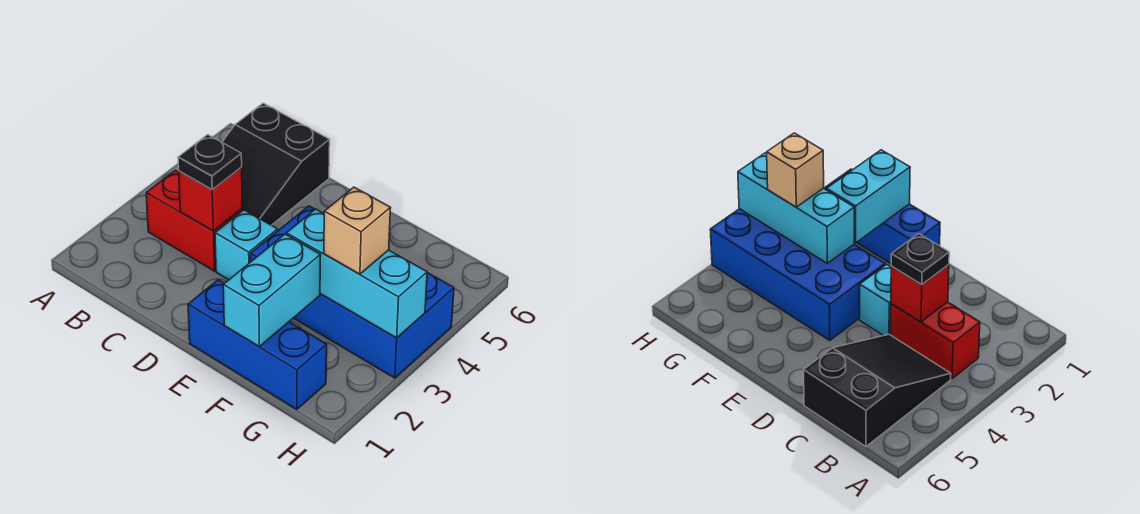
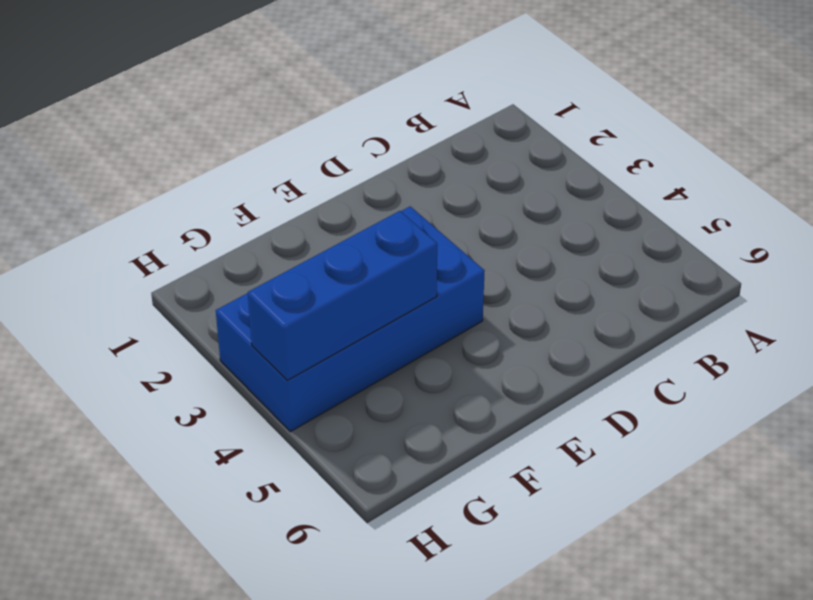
blue 1x3 brick [248,211,437,380] -> blue 1x3 brick moved to [188,280,327,410]
none -> red 1x2 brick [146,170,242,271]
none -> black 2x3 slope [222,103,330,225]

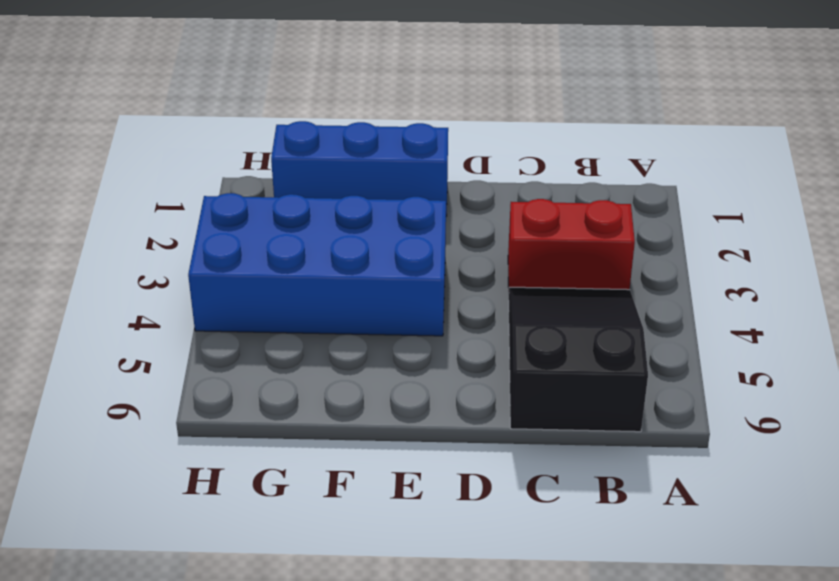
none -> cyan 1x1 brick [215,210,278,280]
none -> red 1x1 brick [179,168,242,231]

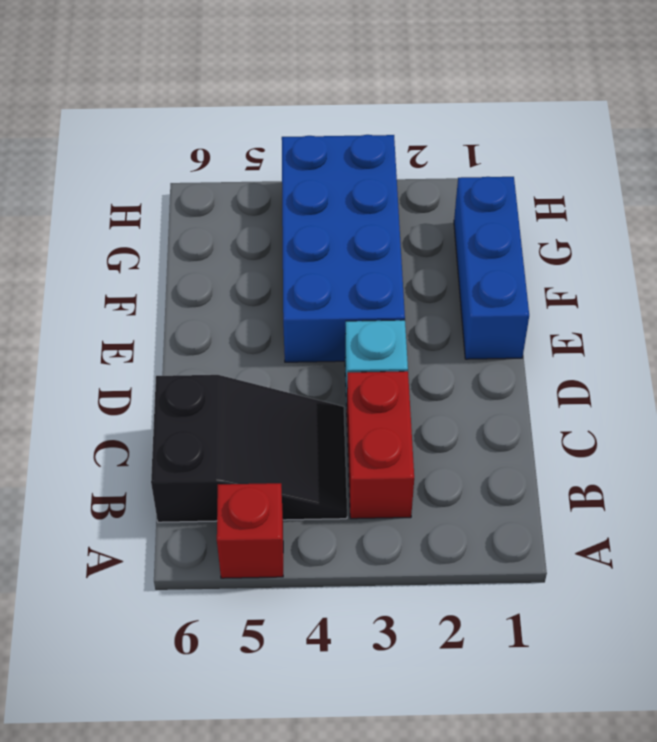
red 1x1 brick [217,483,283,578] -> red 1x1 brick moved to [179,168,242,231]
none -> cyan 1x2 brick [223,234,321,346]
none -> cyan 1x3 brick [287,209,427,338]

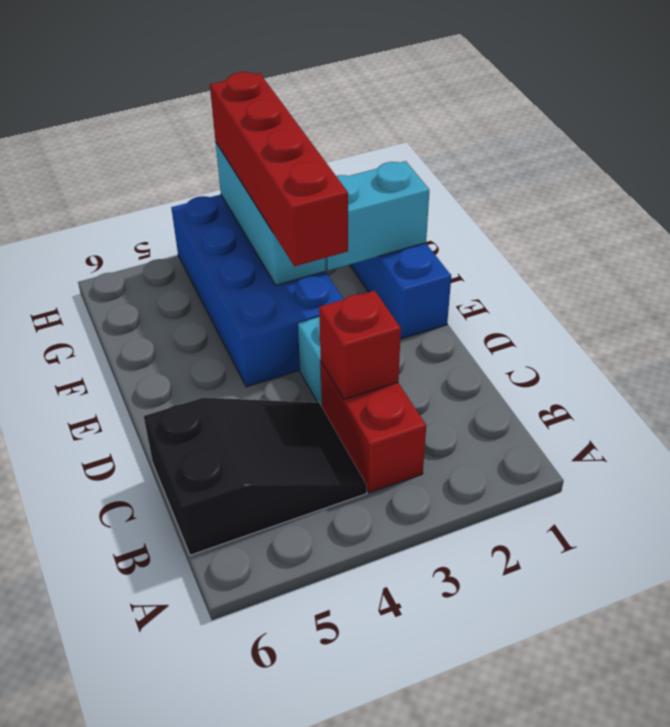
red 1x4 brick [210,72,348,266] -> tan 1x1 brick [324,187,390,274]
none -> black 1x1 plate [178,135,242,190]

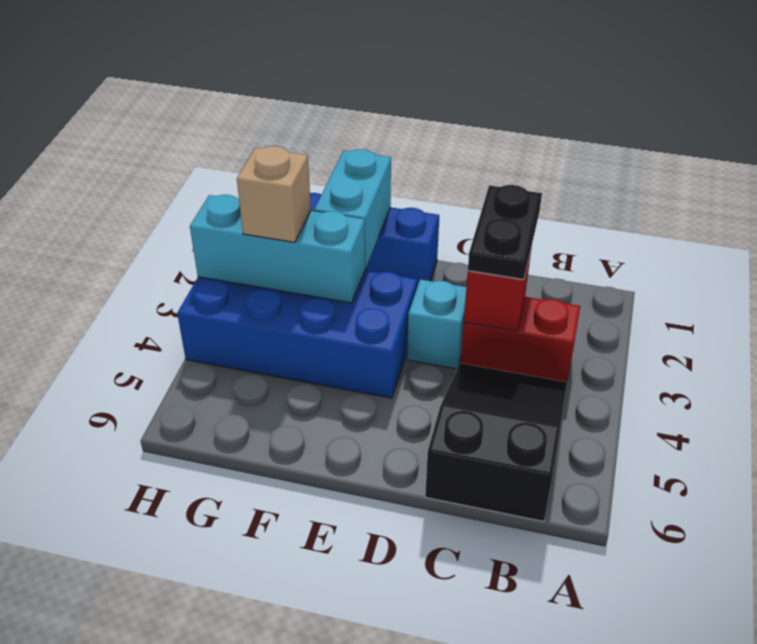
black 1x2 plate [468,185,542,280] -> black 1x1 plate [178,135,242,190]

